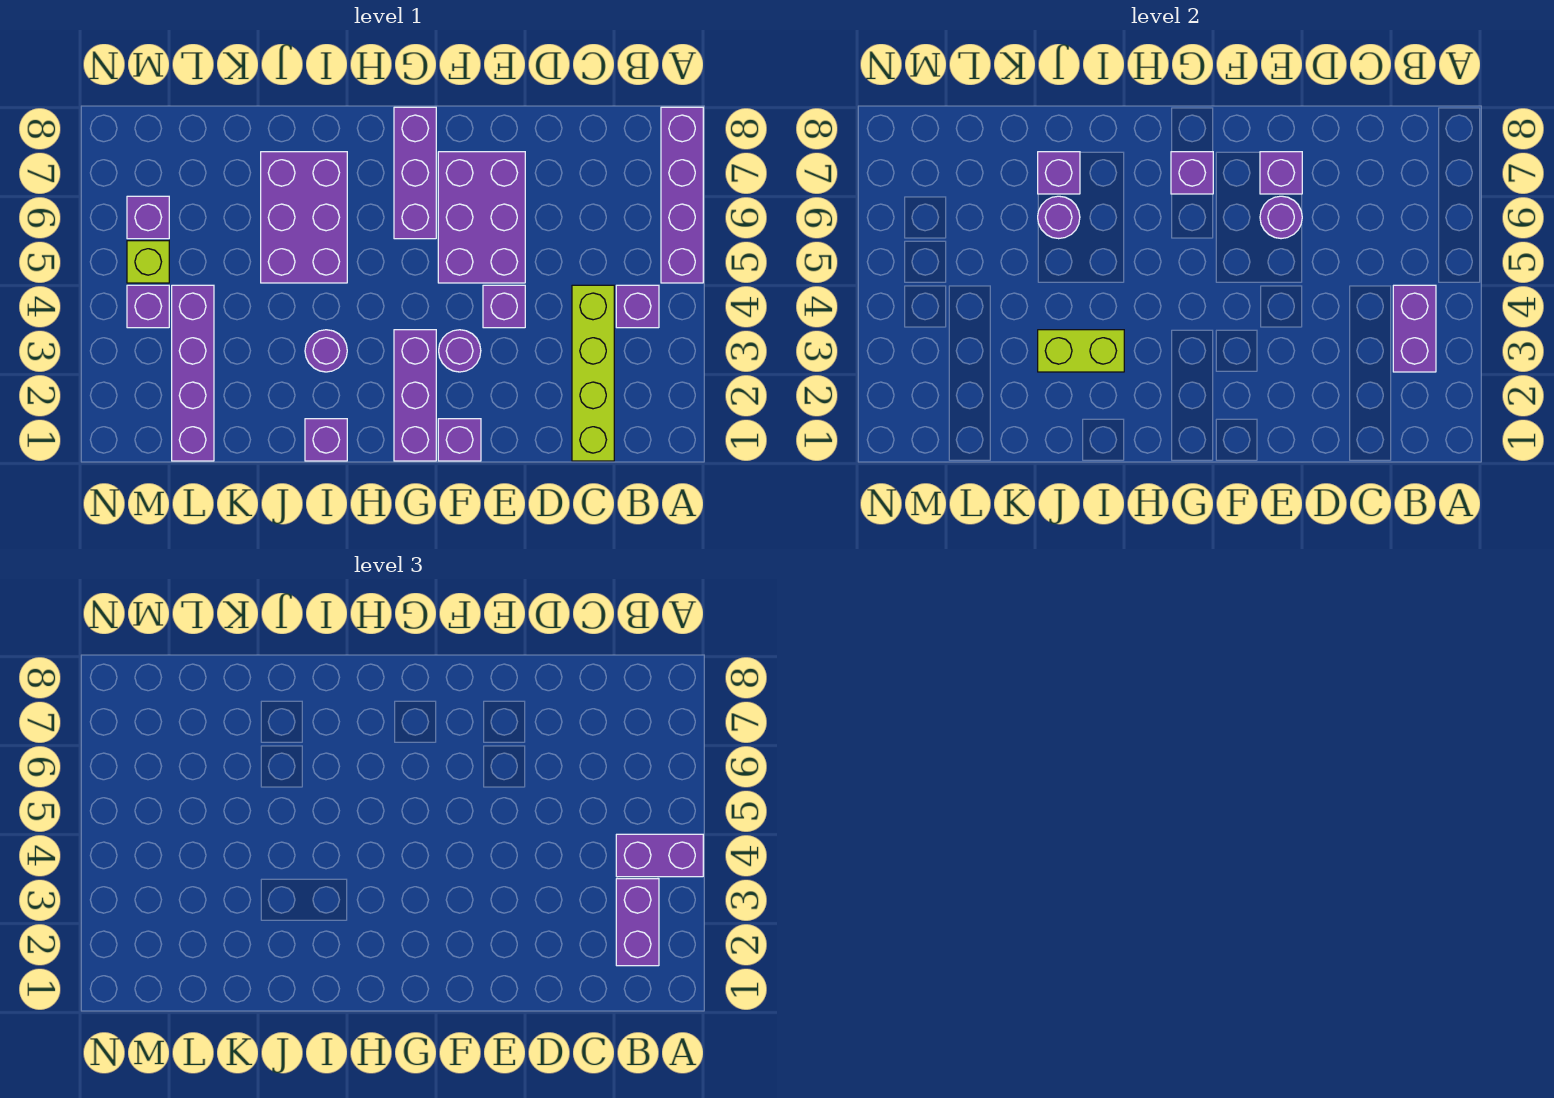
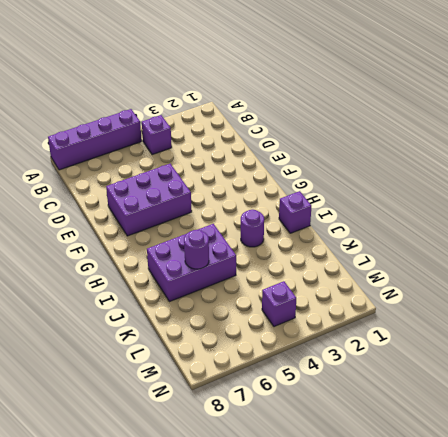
none -> lime 1x4 brick [572,285,614,461]
none -> purple 1x1 brick [483,285,525,328]
none -> purple 1x1 brick [438,419,481,461]

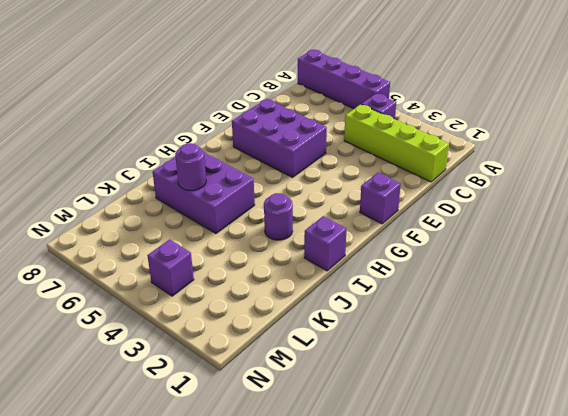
none -> purple 1x1 brick [483,285,525,328]
none -> purple 1x1 round brick [439,330,481,372]
none -> purple 1x3 brick [394,330,436,461]

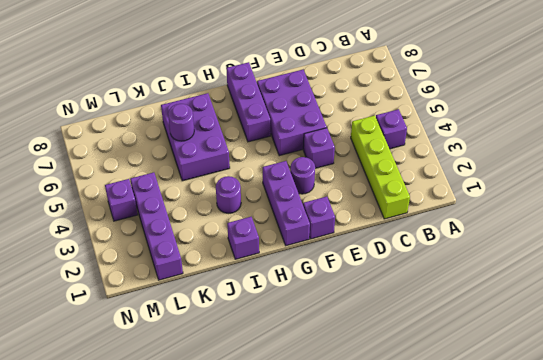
none -> purple 1x4 brick [661,107,703,283]
none -> lime 1x1 brick [127,241,169,283]
none -> purple 1x1 brick [127,196,169,239]

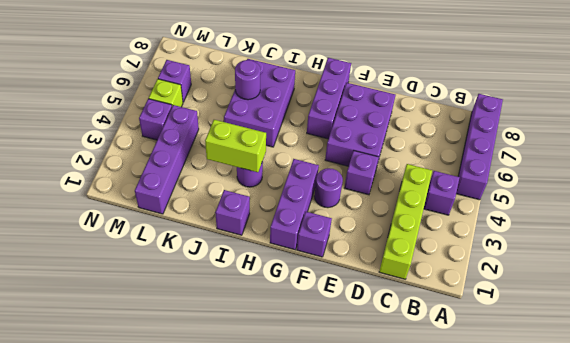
none -> purple 1x2 brick [1393,285,1436,372]
none -> purple 1x1 round brick [1260,196,1302,239]
none -> purple 1x1 brick [1260,152,1302,194]

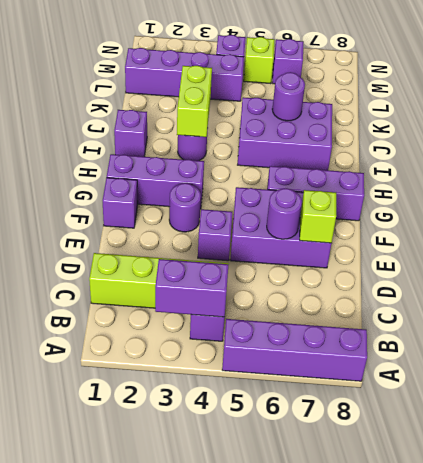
lime 1x1 brick [300,190,336,243] -> purple 1x1 brick [1260,152,1302,194]
none -> purple 1x1 brick [1171,152,1213,194]
none -> purple 1x1 brick [1038,152,1080,194]
none -> purple 1x2 brick [616,834,703,877]

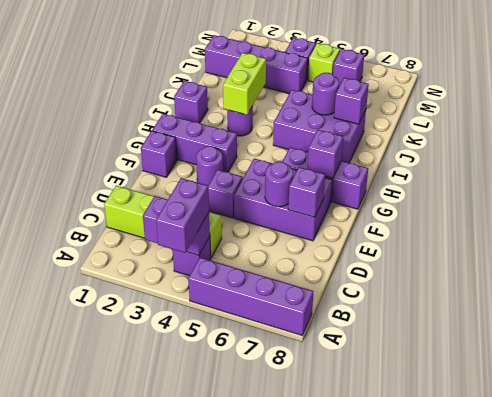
none -> purple 1x2 brick [616,879,659,966]

